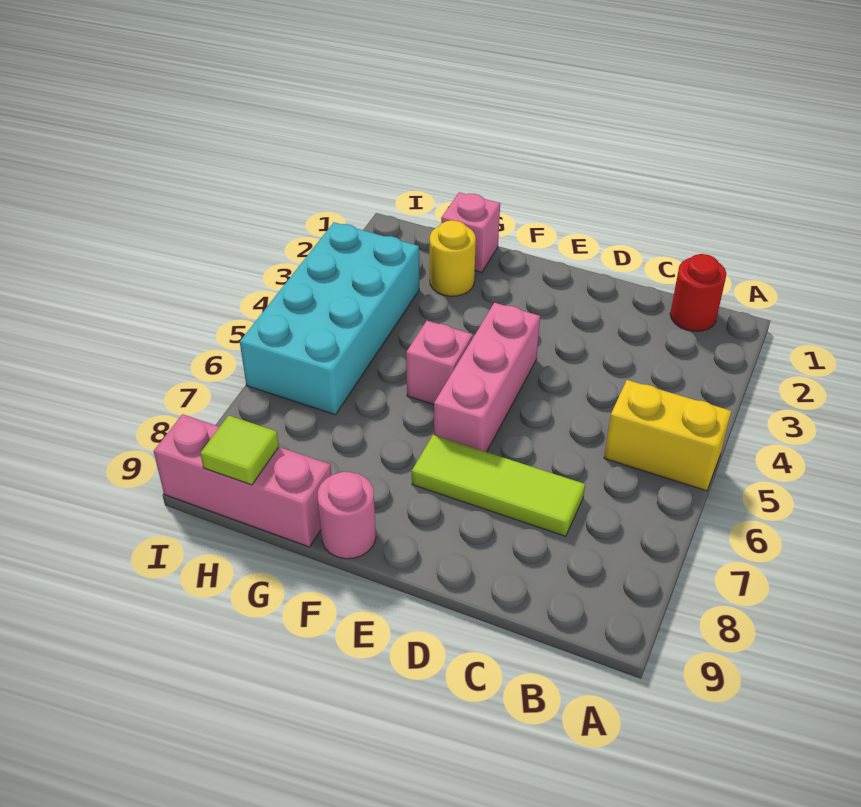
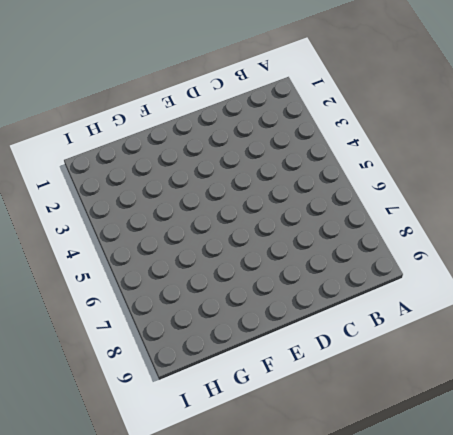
none -> yellow 1x2 brick [604,380,731,491]
none -> red 1x1 round brick [670,254,726,331]

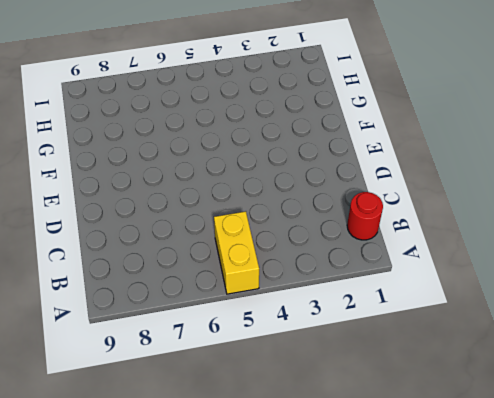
none -> lime 1x3 tile [412,435,585,536]
none -> pink 1x3 brick [434,303,540,452]

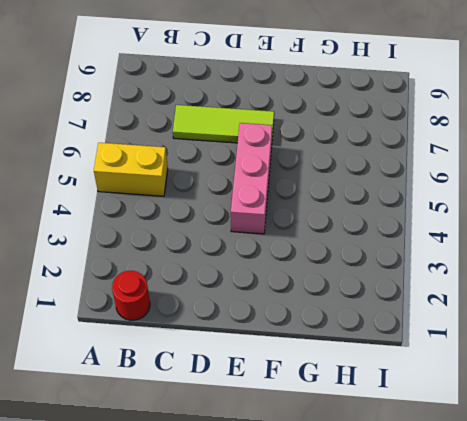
none -> pink 1x1 brick [406,321,473,405]
none -> pink 1x1 round brick [318,472,376,559]

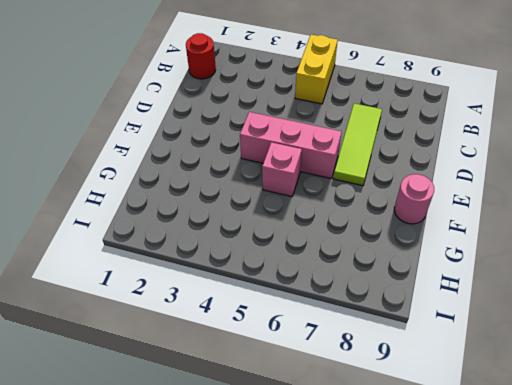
none -> pink 1x1 brick [441,192,500,273]
none -> yellow 1x1 round brick [430,220,476,296]

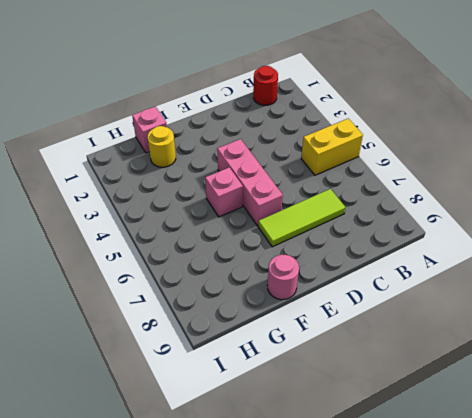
none -> pink 1x3 brick [154,414,331,547]
none -> cyan 2x4 brick [240,222,419,415]

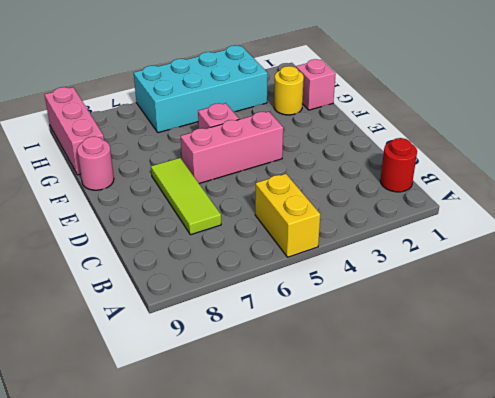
none -> lime 1x1 tile [200,416,279,485]

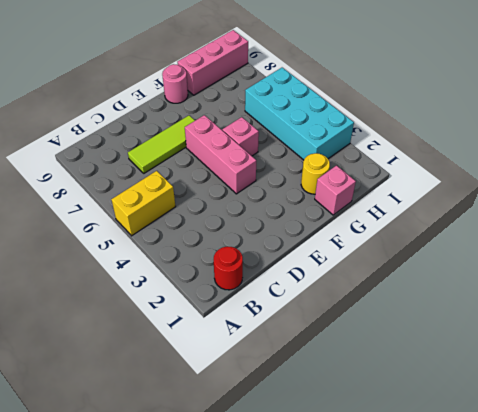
none -> lime 1x1 tile [200,416,279,485]

